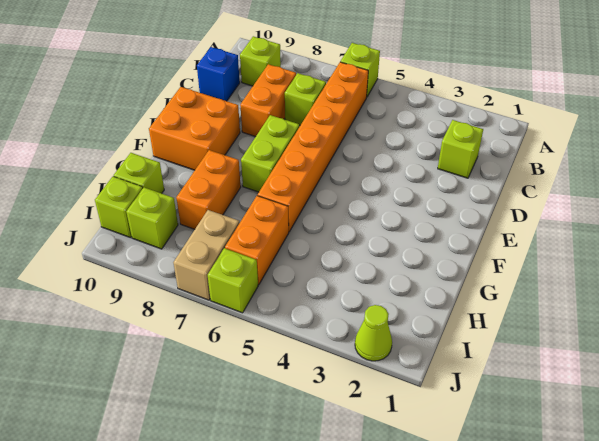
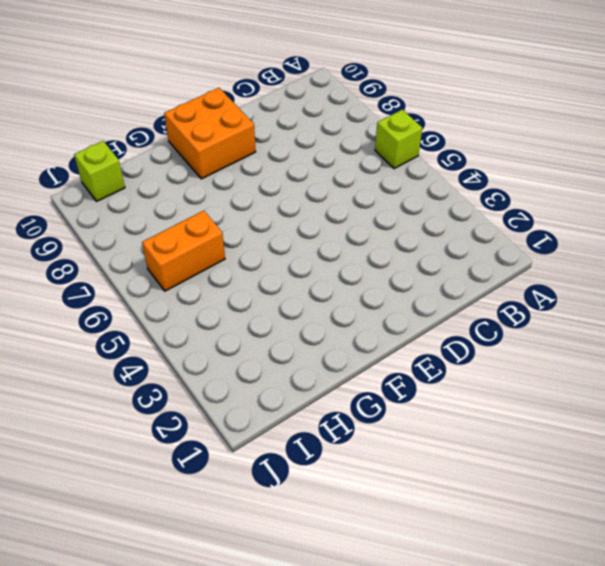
none -> orange 1x6 brick [258,62,368,232]
none -> lime 1x1 brick [240,36,281,86]
none -> lime 1x1 brick [438,120,483,178]

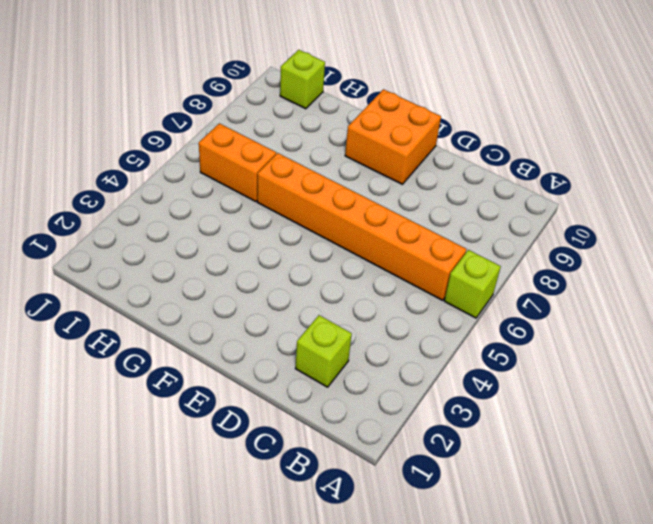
none -> lime 1x1 brick [240,36,281,86]
none -> lime 1x1 brick [285,73,326,125]
none -> orange 1x2 brick [240,64,296,137]

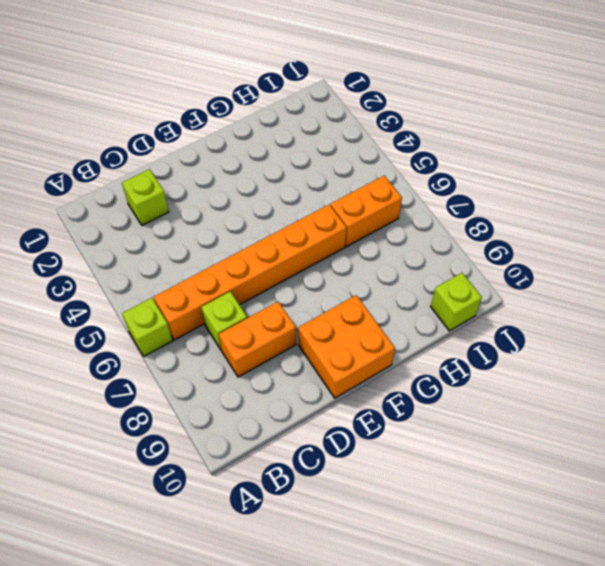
none -> lime 1x1 brick [240,36,281,86]
none -> blue 1x1 brick [197,47,240,101]
none -> lime 1x2 brick [241,115,299,192]

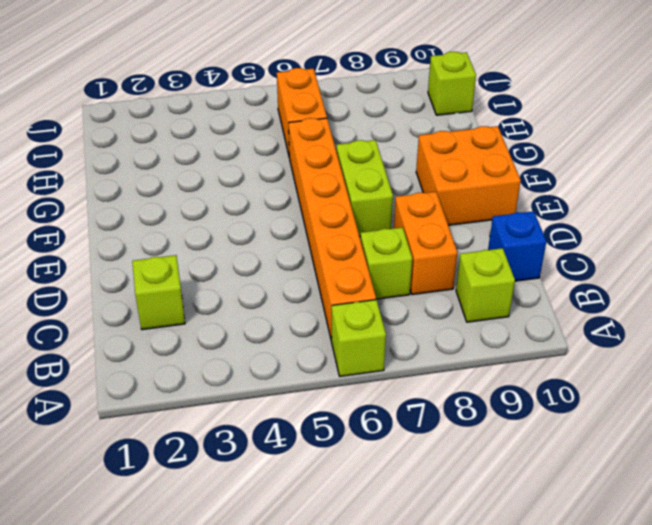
none -> orange 1x2 brick [176,150,241,229]
none -> lime 1x1 brick [114,153,164,193]
none -> tan 1x2 brick [173,210,239,300]

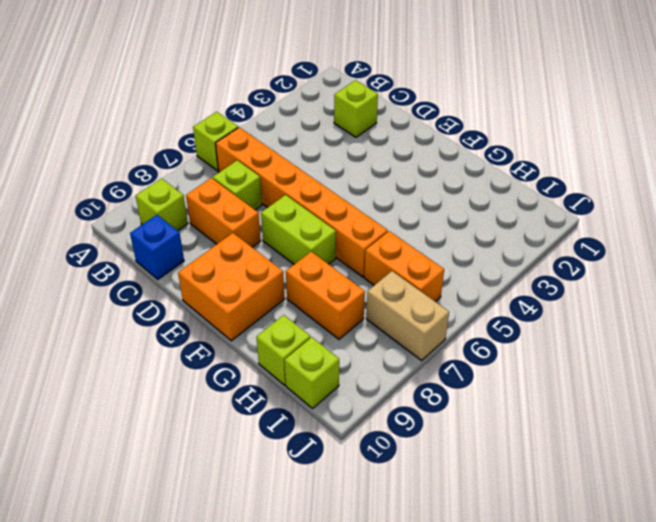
none -> lime 1x1 brick [126,188,178,249]
none -> lime 1x1 cone [355,305,392,361]
none -> lime 1x1 brick [208,248,258,313]

